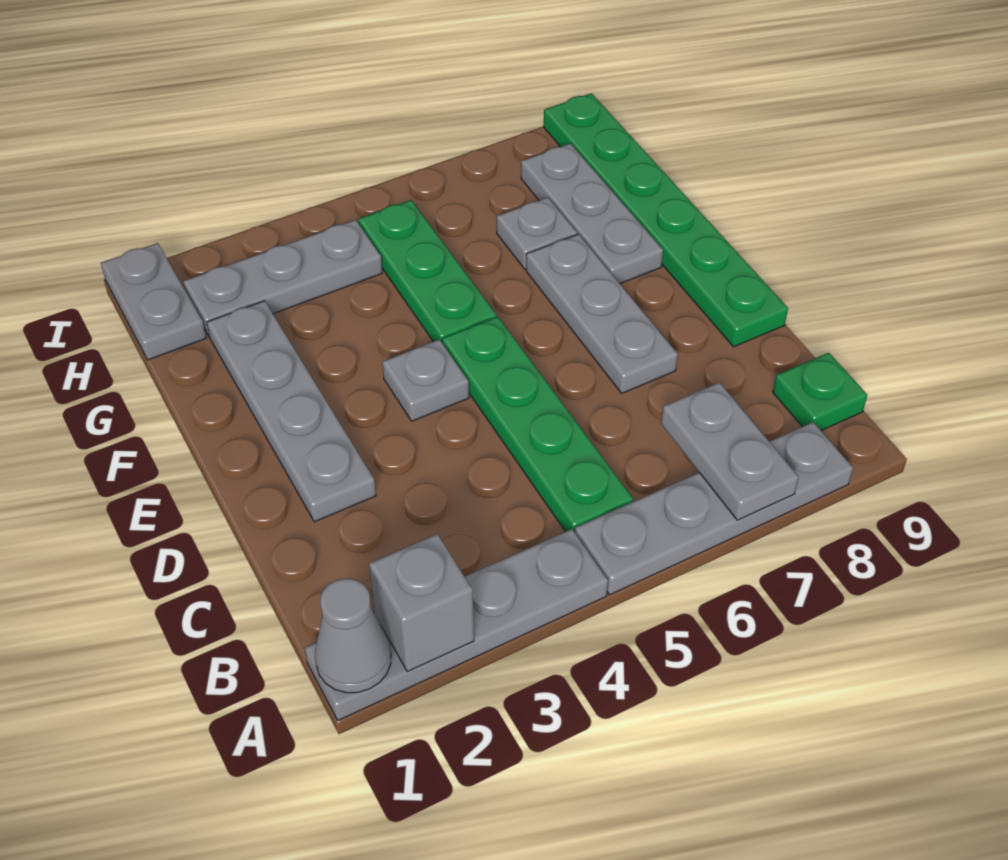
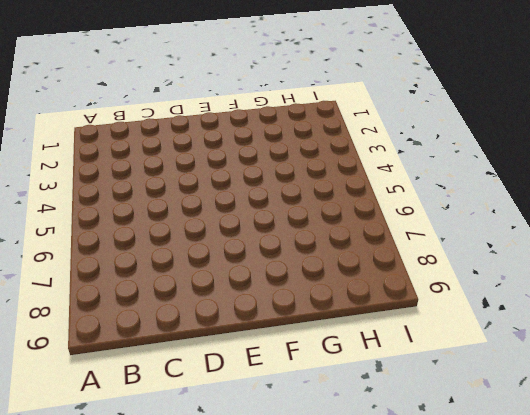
none -> grey 1x4 plate [305,529,608,720]
none -> grey 1x4 plate [575,422,853,595]
none -> green 1x4 plate [442,317,633,532]

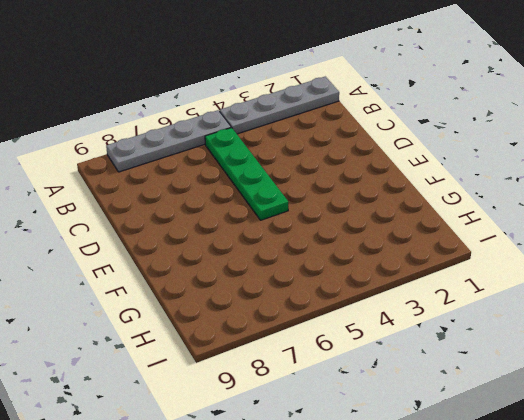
none -> green 1x1 plate [773,353,867,430]
none -> grey 1x4 plate [207,301,376,522]
none -> grey 1x3 plate [526,234,678,393]

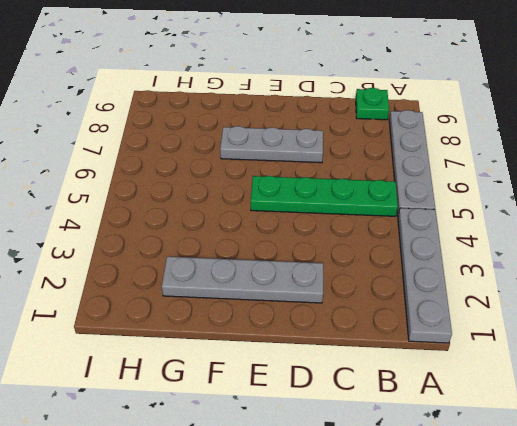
none -> green 1x6 plate [544,93,788,347]
none -> grey 1x1 plate [382,340,469,421]
none -> green 1x3 plate [358,200,496,342]

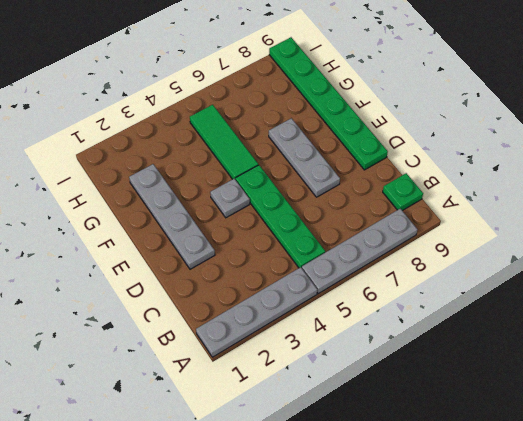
green 1x3 tile [190,105,258,180] -> green 1x3 plate [358,200,496,342]
none -> grey 1x3 plate [521,144,663,283]
none -> grey 1x1 plate [497,197,577,269]
none -> grey 1x2 plate [101,243,206,360]

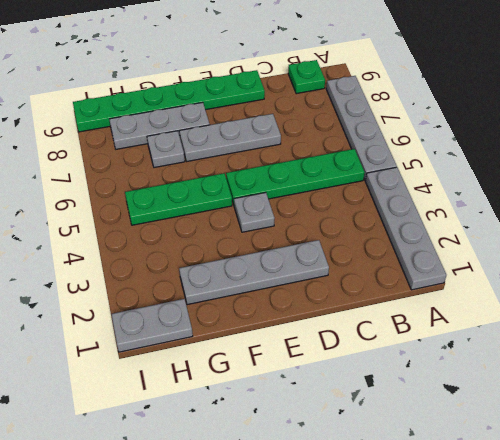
none -> grey 1x3 plate [183,220,382,337]
none -> grey 1x1 cone [315,579,391,693]
none -> grey 1x1 brick [369,534,474,672]

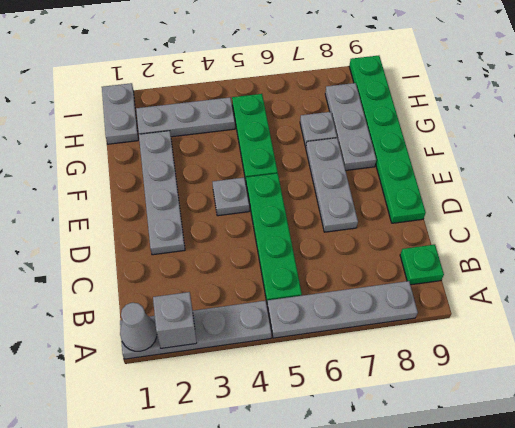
none -> grey 1x2 plate [661,382,799,520]

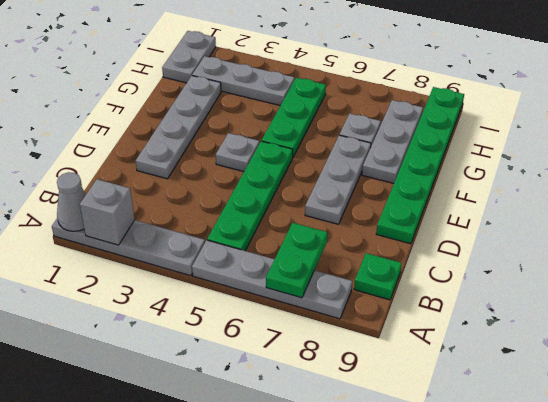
green 1x2 plate [266,223,327,298] -> grey 1x2 plate [661,382,799,520]

